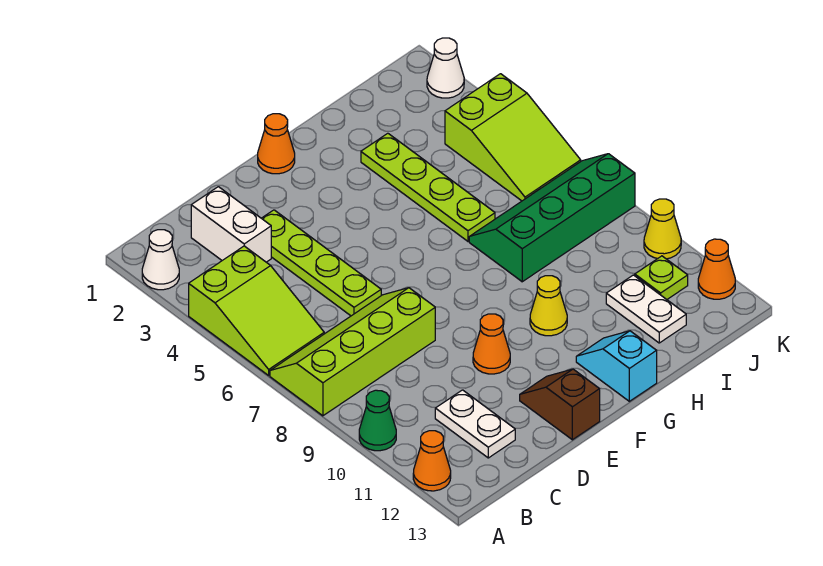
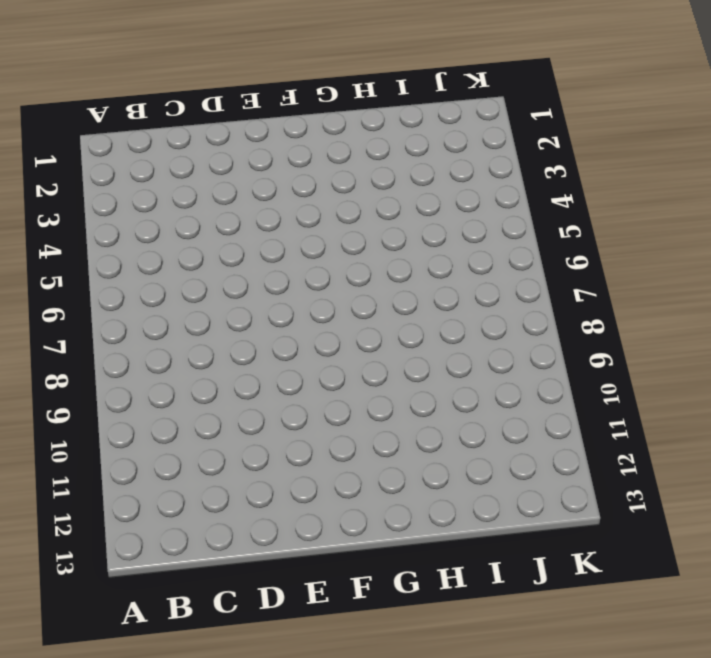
none -> white 1x1 cone [142,230,179,290]
none -> lime 2x3 slope [189,246,324,375]
none -> lime 2x4 slope [270,288,435,416]

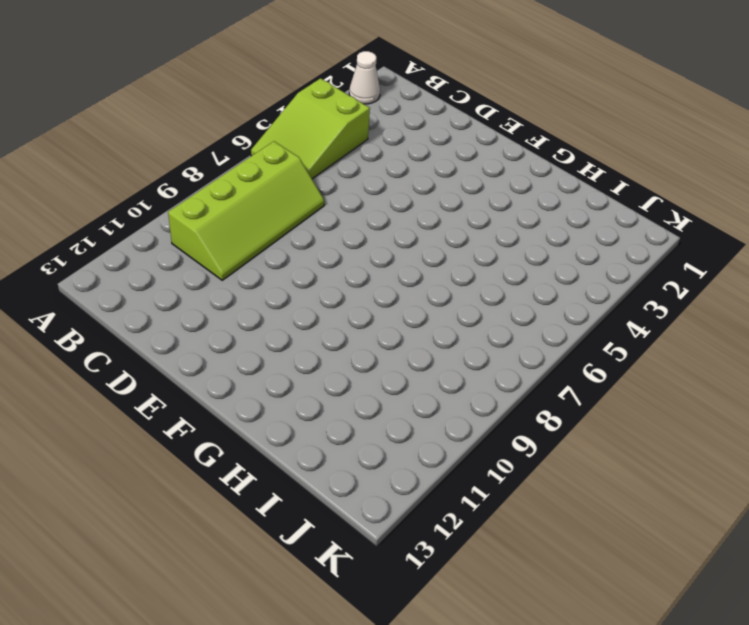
lime 2x4 slope [168,141,324,280] -> lime 2x4 slope turned to [270,288,435,416]
none -> green 1x1 cone [359,390,396,451]
none -> orange 1x1 cone [413,431,451,491]
none -> white 1x2 brick [191,187,271,262]

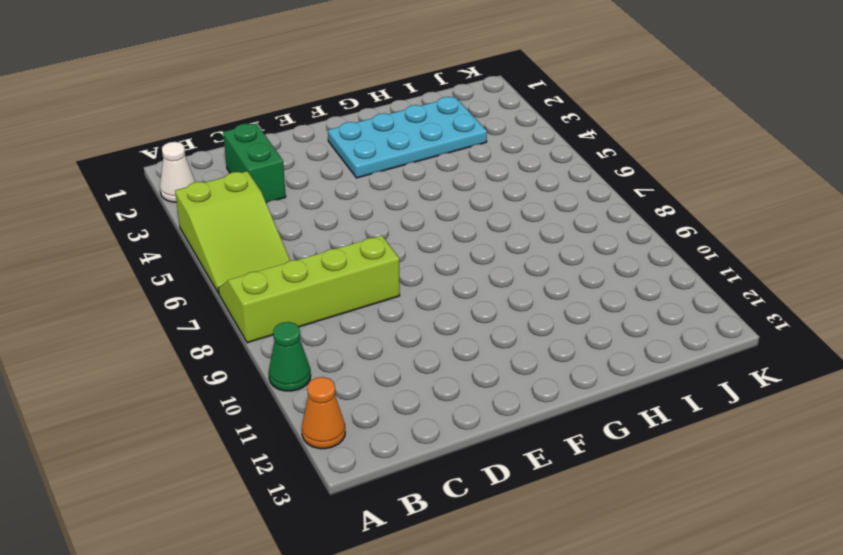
green 1x2 brick [223,123,286,203] -> white 1x2 brick [191,187,271,262]
cyan 2x4 plate [328,97,487,178] -> lime 1x4 plate [361,133,495,241]
none -> white 1x2 plate [435,390,515,458]
none -> lime 1x4 plate [262,210,381,316]
none -> orange 1x1 cone [473,314,510,374]

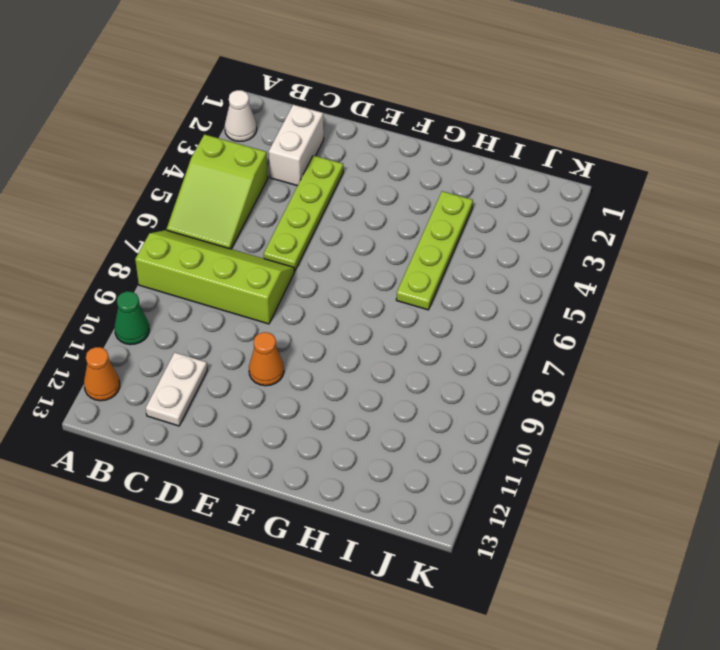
none -> brown 1x2 slope [520,369,600,440]
none -> orange 1x1 cone [258,114,295,174]
none -> yellow 1x1 cone [530,276,567,336]

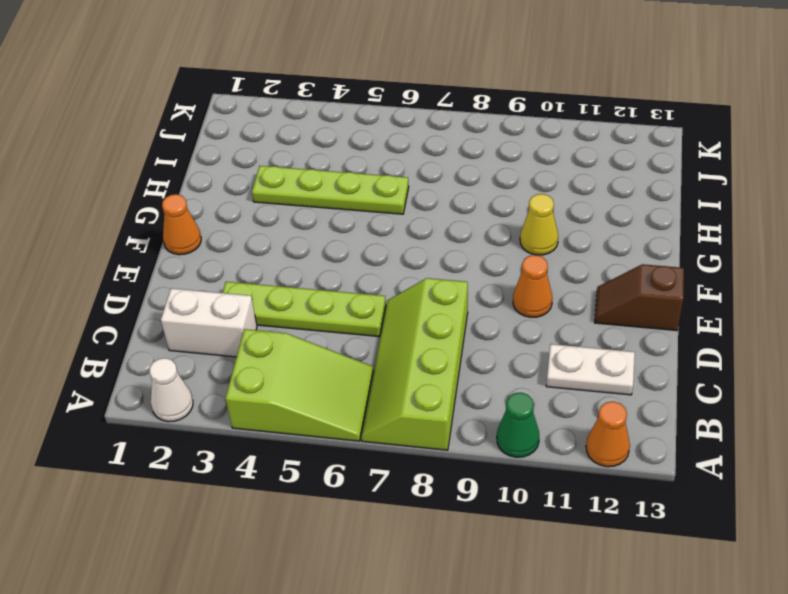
none -> cyan 1x2 slope [576,331,657,401]
none -> green 2x4 slope [469,154,635,282]
none -> white 1x2 plate [606,275,686,343]

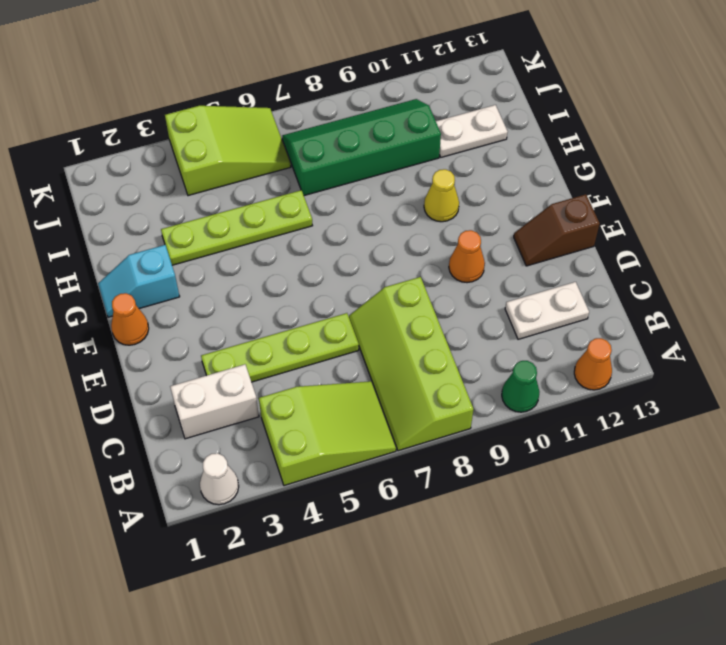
cyan 1x2 slope [98,245,180,317] -> cyan 1x2 slope moved to [576,331,657,401]
green 2x4 slope [282,99,441,196] -> green 2x4 slope turned to [469,154,635,282]
none -> lime 1x1 plate [635,256,688,299]
none -> white 1x1 cone [427,38,464,98]
none -> yellow 1x1 cone [644,199,681,259]

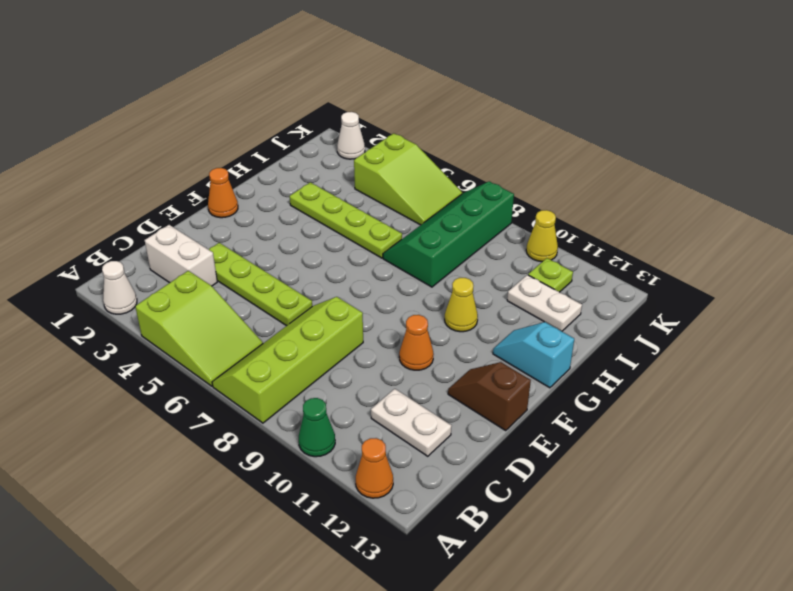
none -> orange 1x1 cone [698,239,735,299]

